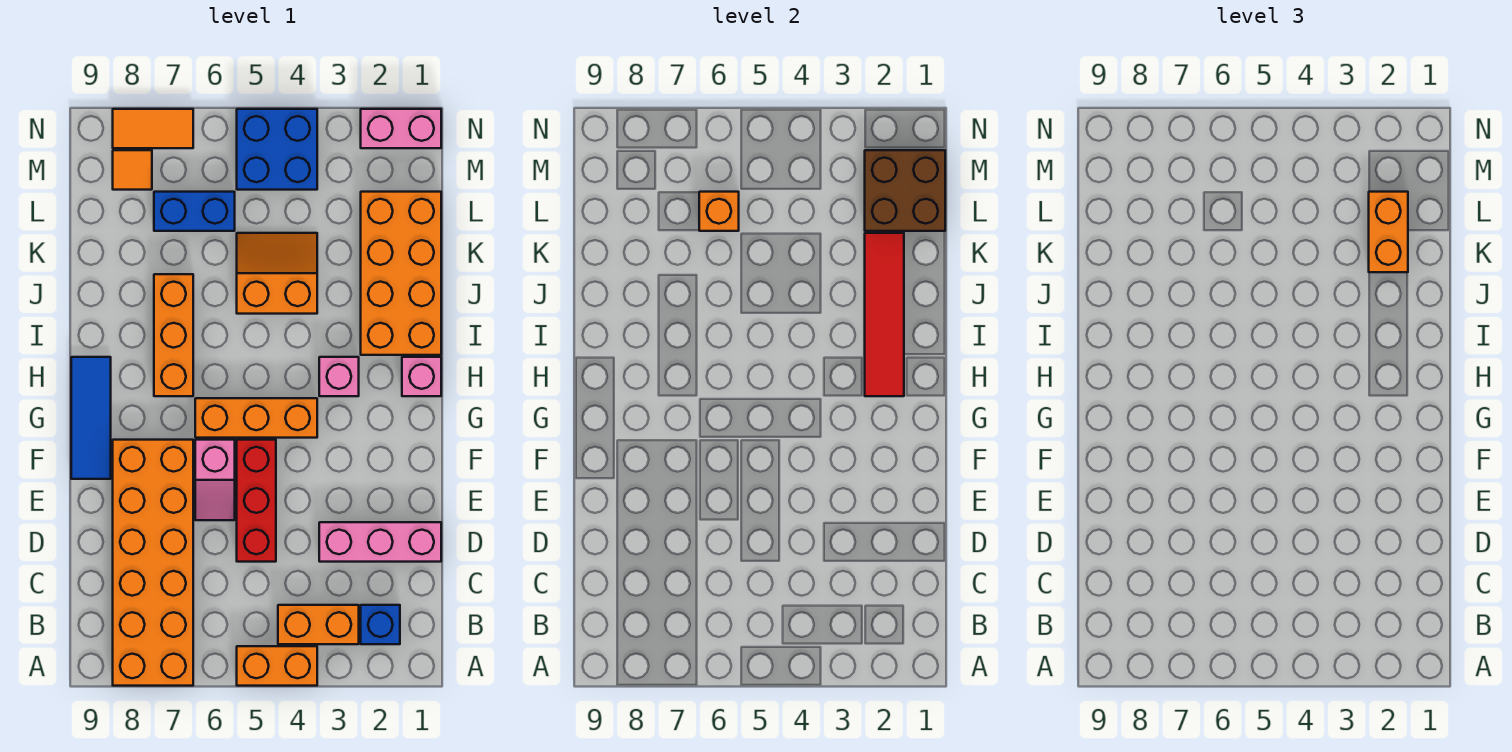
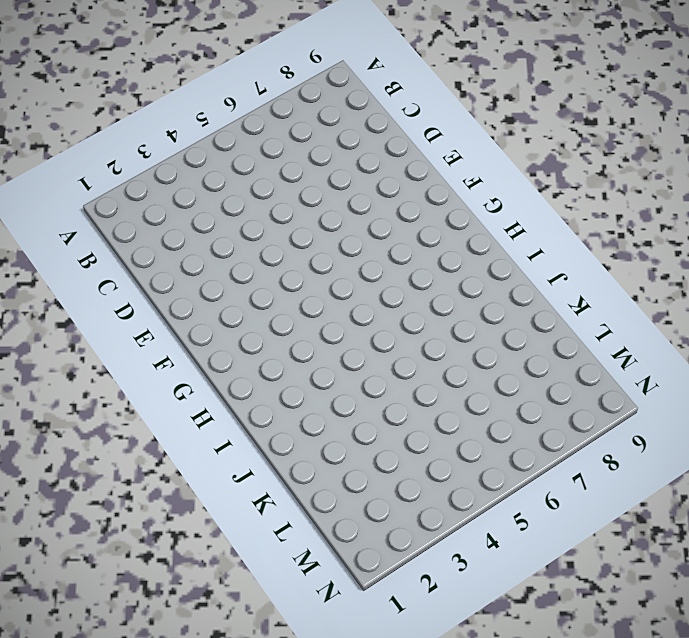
none -> orange 1x2 brick [237,646,317,686]
none -> orange 2x6 brick [113,440,193,686]
none -> blue 1x1 brick [361,605,400,644]

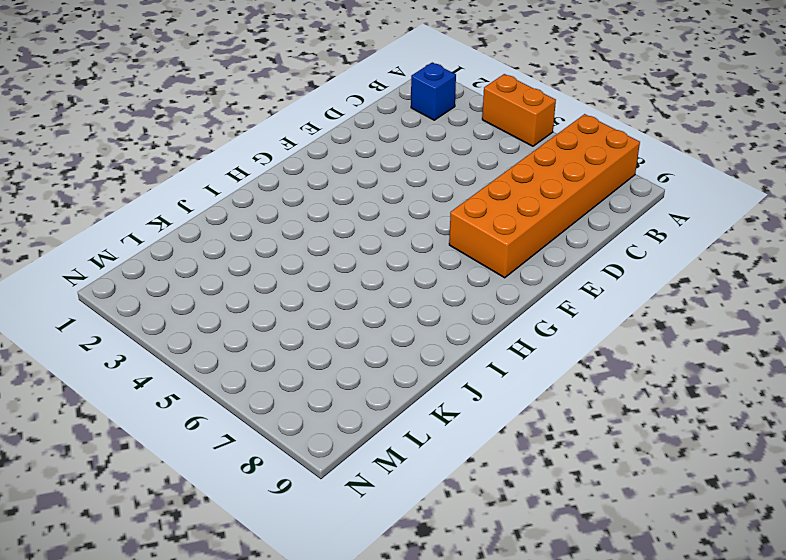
none -> orange 1x2 brick [278,605,359,644]
none -> pink 1x3 brick [319,522,441,562]
none -> red 1x3 brick [237,440,276,562]

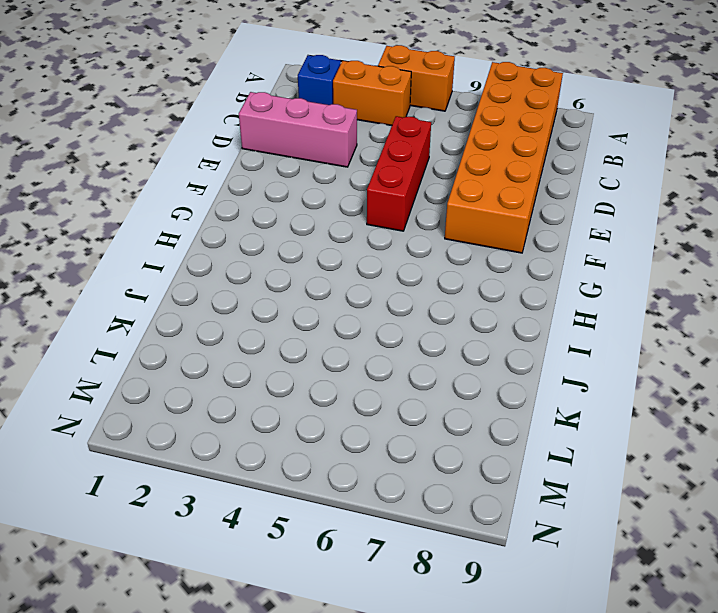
none -> pink 1x2 slope [195,440,235,520]
none -> blue 1x3 tile [71,357,111,479]
none -> orange 1x3 brick [195,398,317,438]

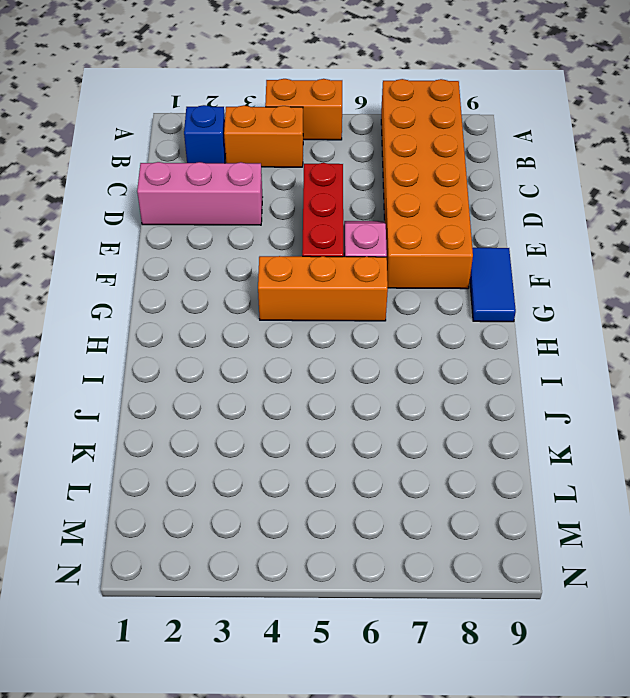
blue 1x2 tile [470,248,516,322] -> blue 1x3 tile [71,357,111,479]
none -> pink 1x1 brick [402,357,441,396]
none -> pink 1x1 brick [319,357,359,396]
none -> orange 1x3 brick [154,274,193,396]

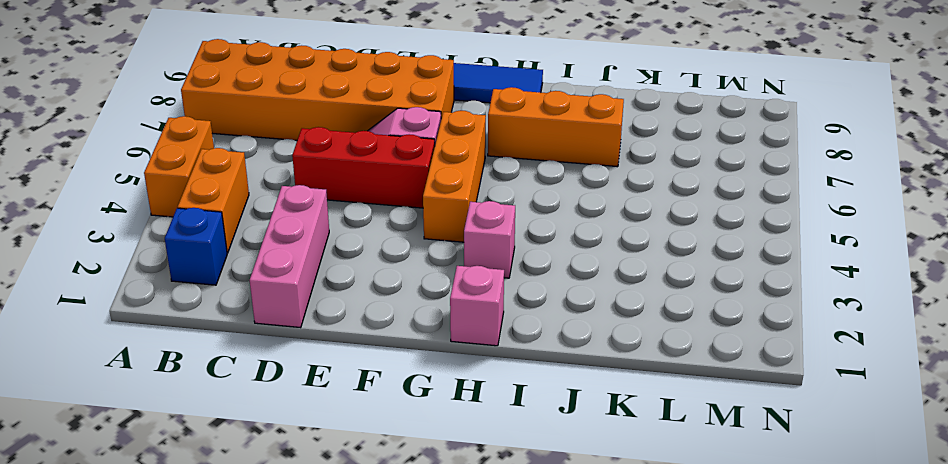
none -> orange 2x4 brick [361,192,441,355]
none -> orange 2x2 slope [237,233,317,314]
none -> blue 1x2 brick [154,192,235,231]

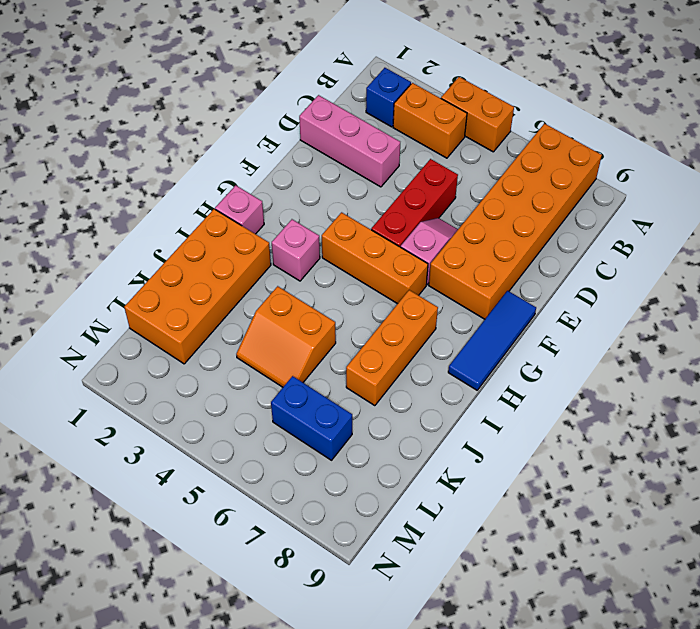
none -> blue 2x2 brick [237,109,317,190]
none -> orange 1x1 tile [113,150,152,190]
none -> pink 1x2 brick [361,109,441,148]

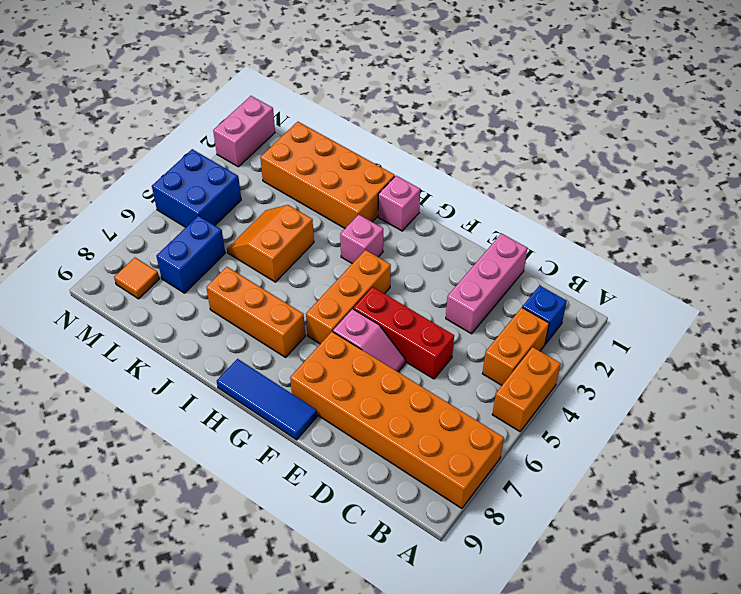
none -> orange 1x2 tile [113,109,193,148]
none -> red 1x4 tile [865,233,904,396]
none -> brown 2x2 brick [865,150,945,231]

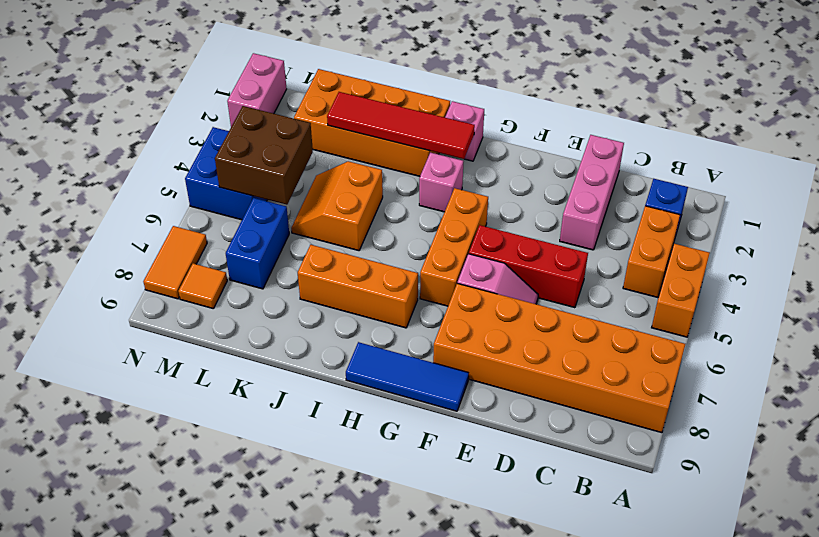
brown 2x2 brick [215,106,313,205] -> brown 2x2 brick moved to [865,150,945,231]
none -> orange 1x1 brick [699,192,739,231]
none -> orange 1x2 brick [1369,192,1408,272]

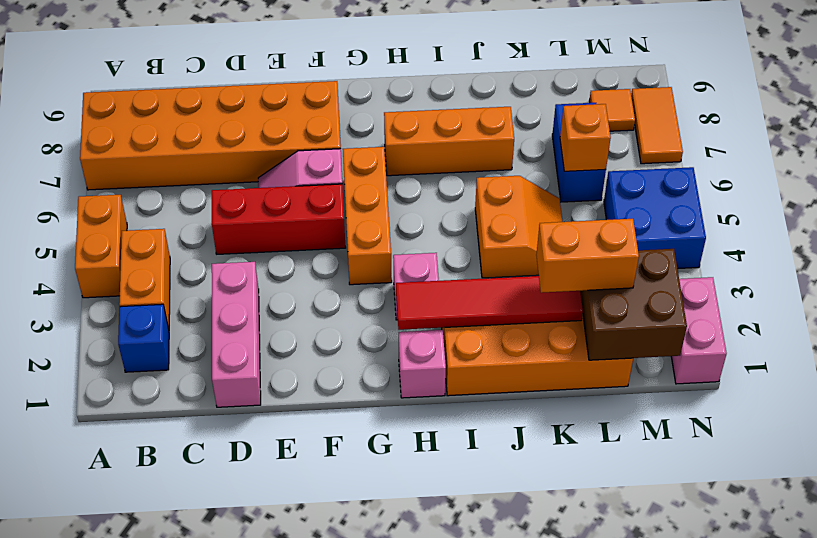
none -> blue 1x3 tile [71,357,111,479]

